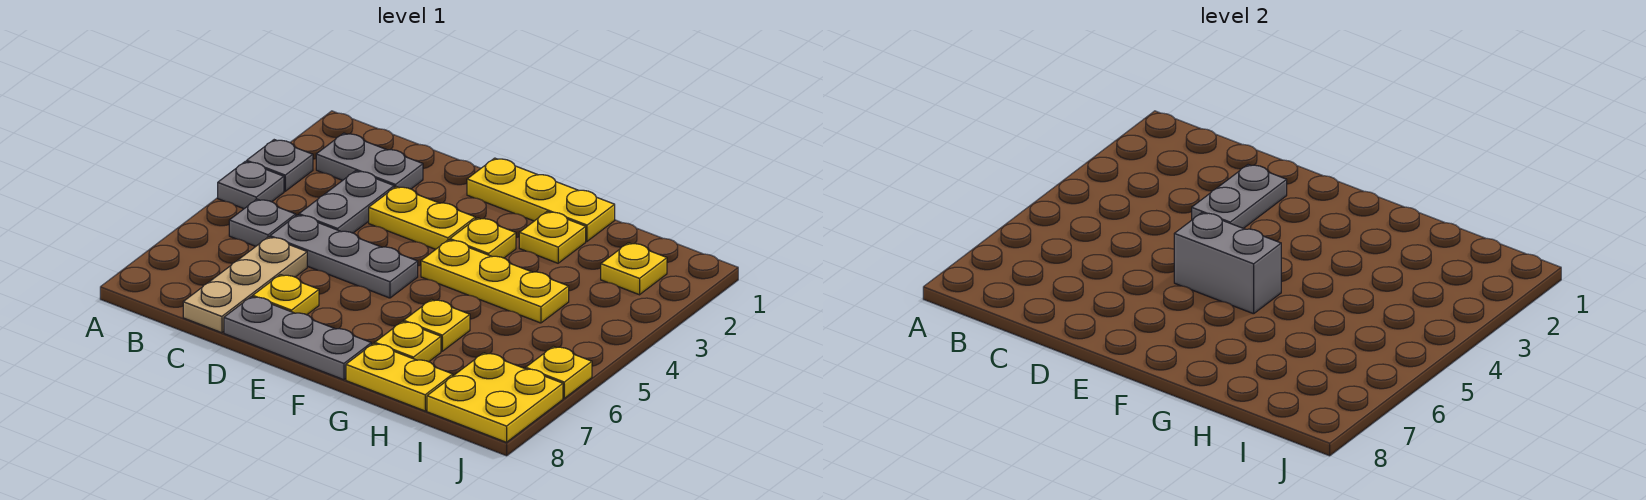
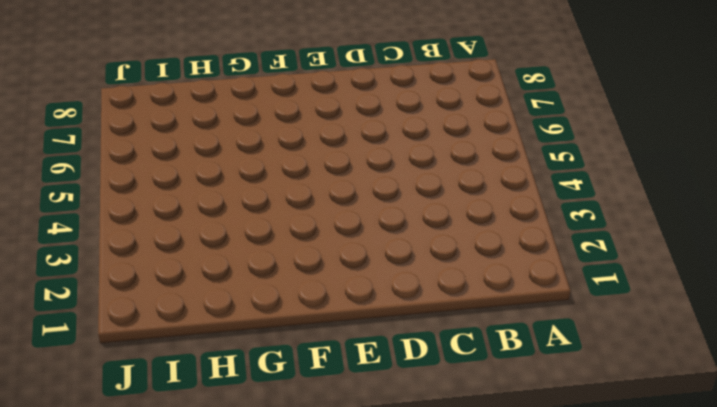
none -> grey 1x1 plate [247,140,313,191]
none -> grey 1x1 plate [218,162,284,209]
none -> grey 1x2 plate [316,133,423,189]

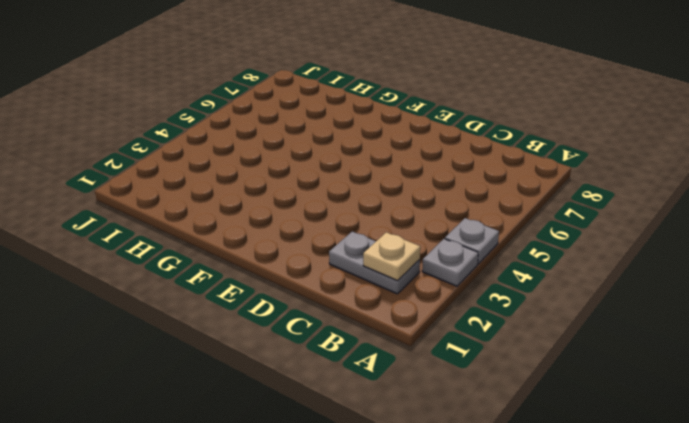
tan 1x1 plate [363,232,420,281] -> none
none -> grey 1x1 plate [229,199,296,246]
none -> grey 1x2 plate [299,171,394,233]
none -> grey 1x3 plate [270,215,418,298]

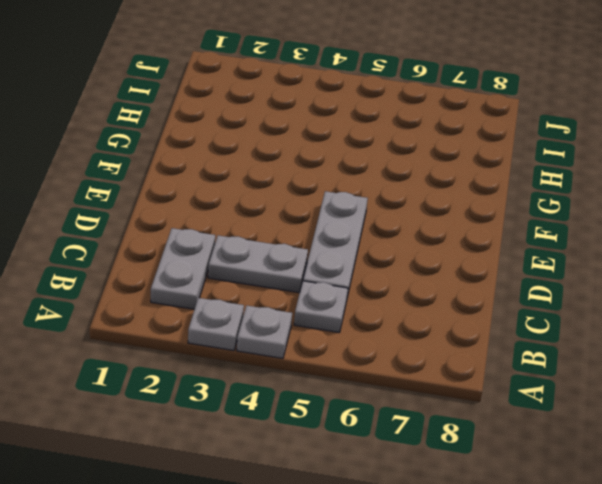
none -> tan 1x3 plate [183,237,307,333]
none -> yellow 1x2 plate [369,187,475,249]
none -> yellow 1x1 plate [253,275,319,315]

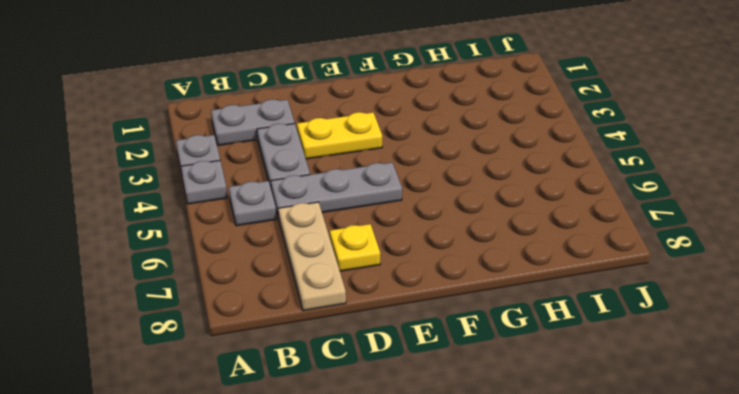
none -> grey 1x3 plate [224,297,371,380]
none -> yellow 1x3 plate [467,158,615,241]
none -> yellow 1x1 plate [450,218,516,258]

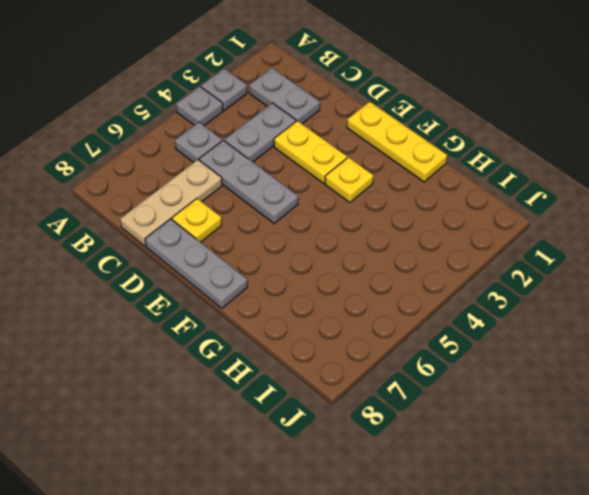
none -> yellow 1x3 plate [421,240,569,323]
none -> yellow 1x1 plate [519,212,586,263]
none -> yellow 1x1 plate [404,299,470,351]

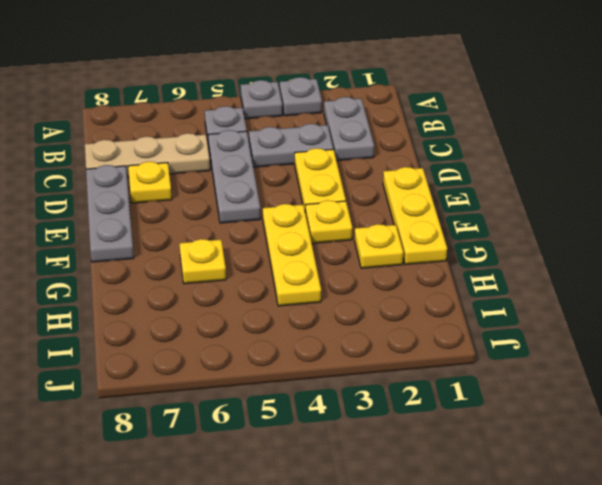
none -> yellow 1x1 plate [375,322,441,362]
none -> yellow 1x2 plate [346,344,453,411]
none -> yellow 1x1 plate [601,243,667,295]

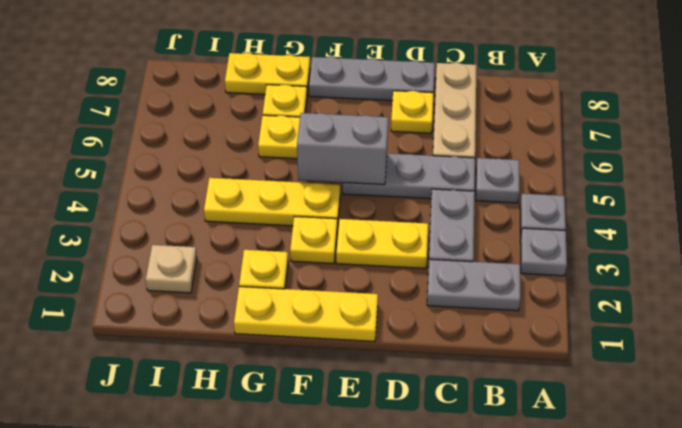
tan 1x1 plate [146,245,197,293] -> yellow 1x1 plate [601,243,667,295]
none -> yellow 2x2 plate [427,353,563,442]
none -> yellow 1x1 plate [526,346,592,398]
none -> grey 1x2 plate [1192,165,1287,228]

